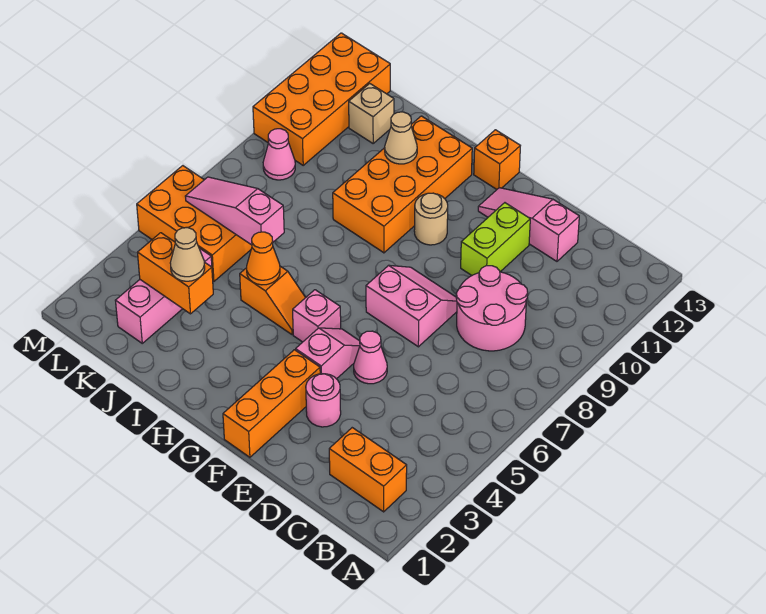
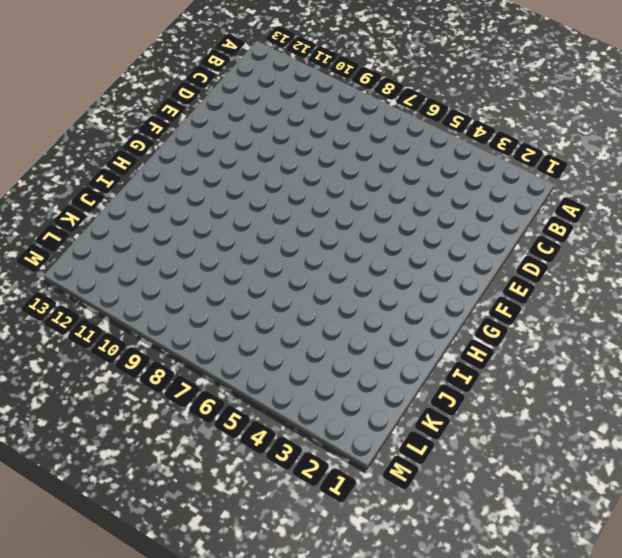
none -> orange 1x2 brick [329,428,407,512]
none -> pink 2x2 round brick [456,266,528,351]
none -> pink 1x3 slope [478,188,579,261]

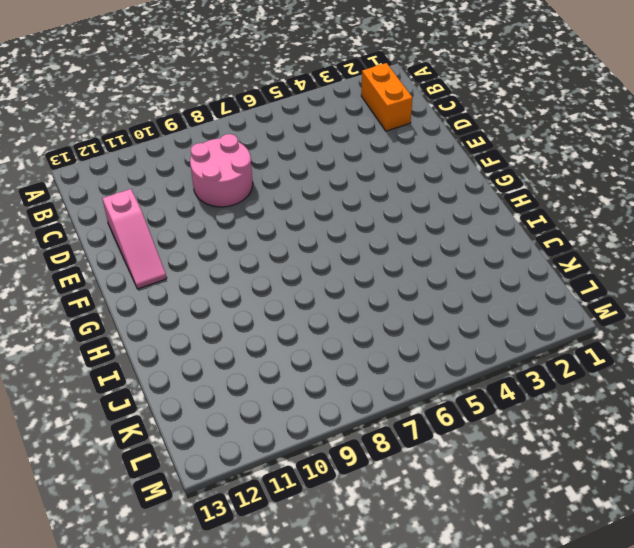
none -> pink 1x1 round brick [306,374,341,427]
none -> pink 1x1 cone [354,331,387,384]
none -> pink 2x2 slope [366,265,457,347]

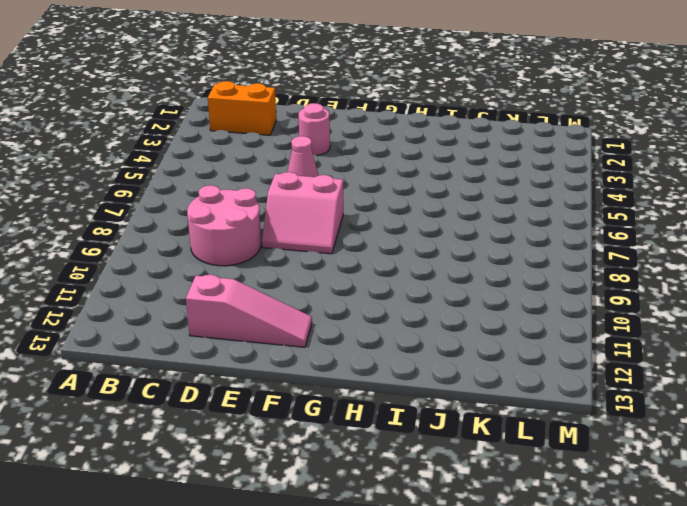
none -> lime 1x2 brick [461,203,530,275]
none -> orange 1x3 brick [223,350,320,457]
none -> pink 1x2 slope [296,328,360,379]

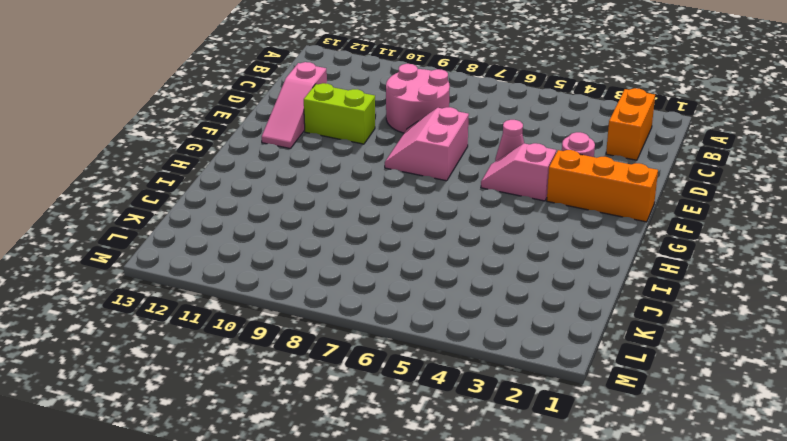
none -> pink 1x1 brick [293,290,341,342]
none -> tan 1x1 round brick [414,193,448,245]
none -> orange 1x1 brick [474,130,520,189]

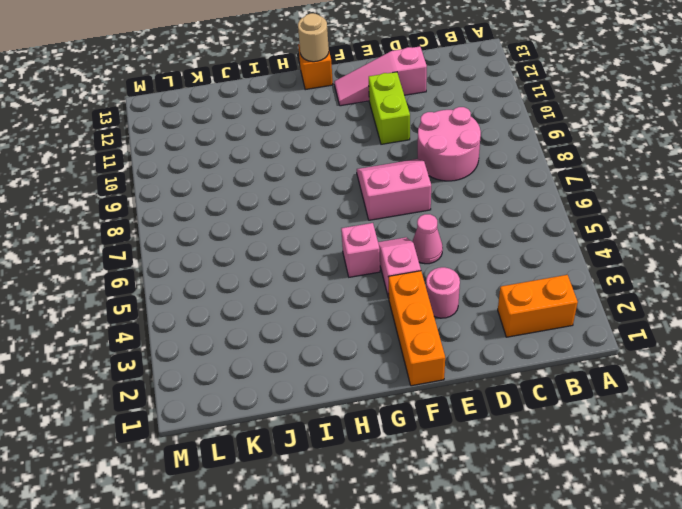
tan 1x1 round brick [298,13,329,62] -> tan 1x1 round brick moved to [414,193,448,245]
none -> orange 1x2 slope [240,266,306,335]
none -> orange 2x4 brick [333,116,472,253]
none -> pink 1x3 brick [115,248,212,343]

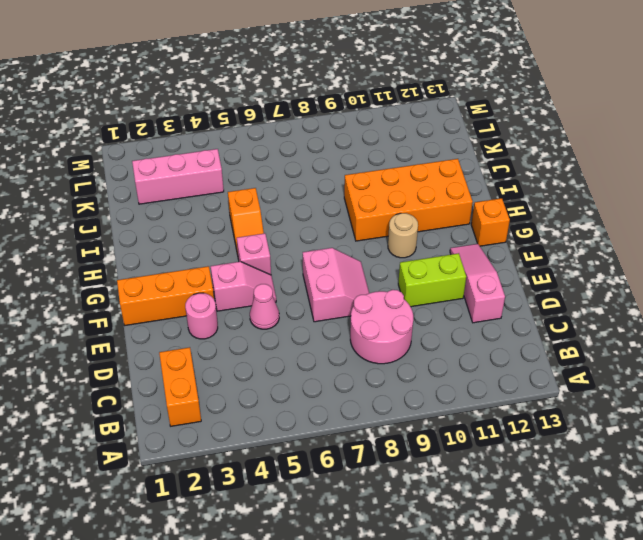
none -> orange 2x3 brick [137,166,252,281]
none -> tan 1x1 brick [349,84,394,143]
none -> pink 1x1 cone [263,129,295,180]

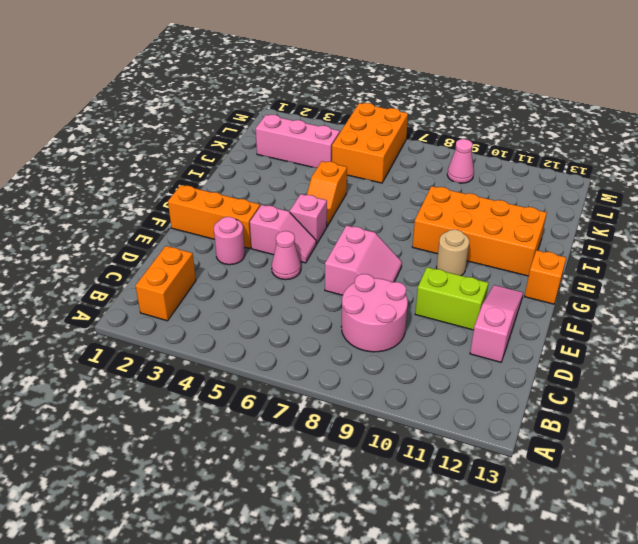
none -> tan 1x1 brick [349,84,394,143]
none -> orange 2x4 brick [253,33,390,165]
none -> orange 1x1 cone [247,232,280,285]

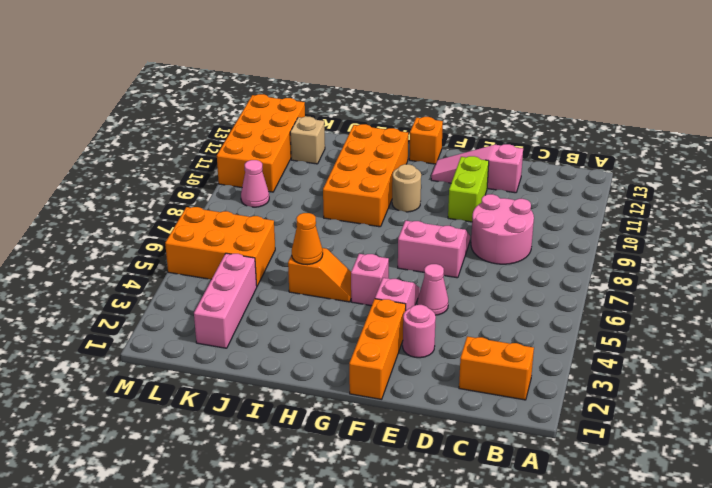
none -> tan 1x1 cone [385,112,417,164]
none -> orange 1x2 brick [138,233,213,314]
none -> pink 1x3 slope [185,177,284,245]

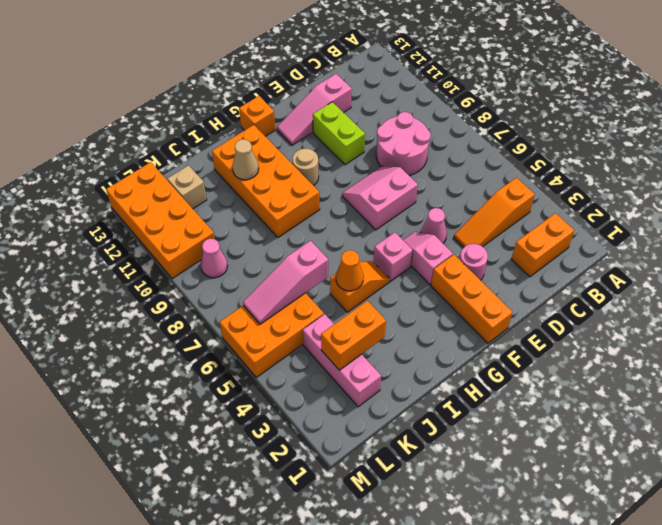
orange 1x3 slope [454,178,535,247] -> none
none -> tan 1x1 cone [170,228,205,281]

